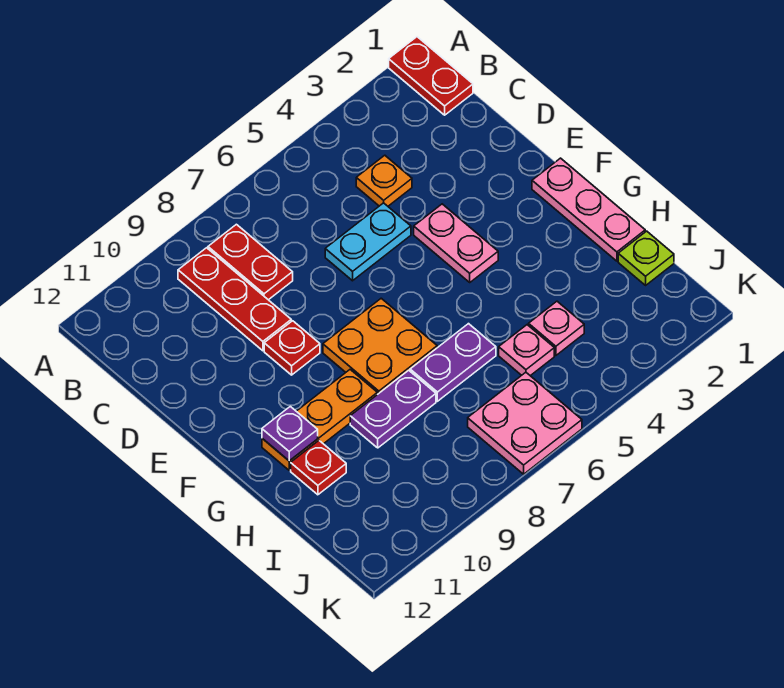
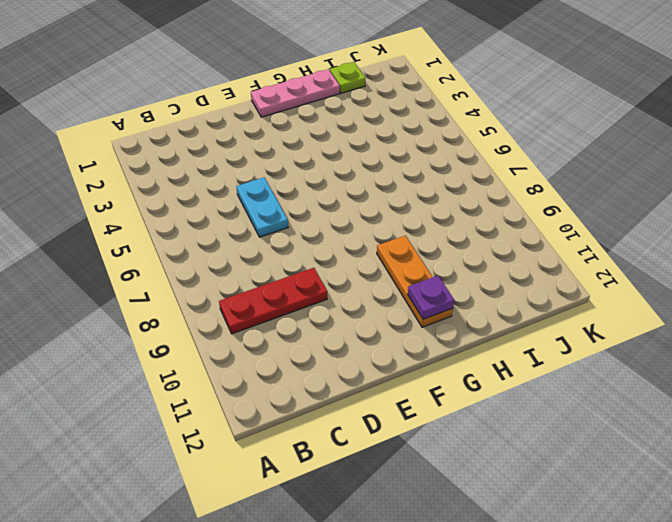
none -> red 1x2 plate [389,37,473,115]
none -> red 1x2 plate [208,224,293,300]
none -> orange 1x1 plate [356,155,412,206]

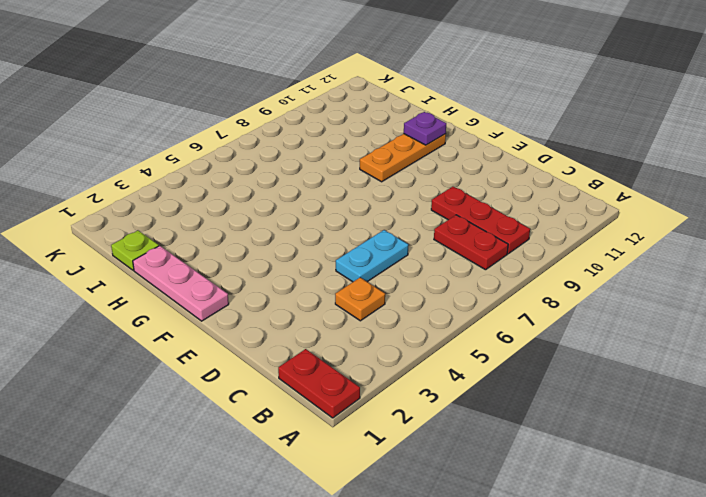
none -> pink 1x2 plate [414,204,498,282]
none -> red 1x1 plate [264,321,320,375]
none -> orange 2x2 plate [323,298,437,394]

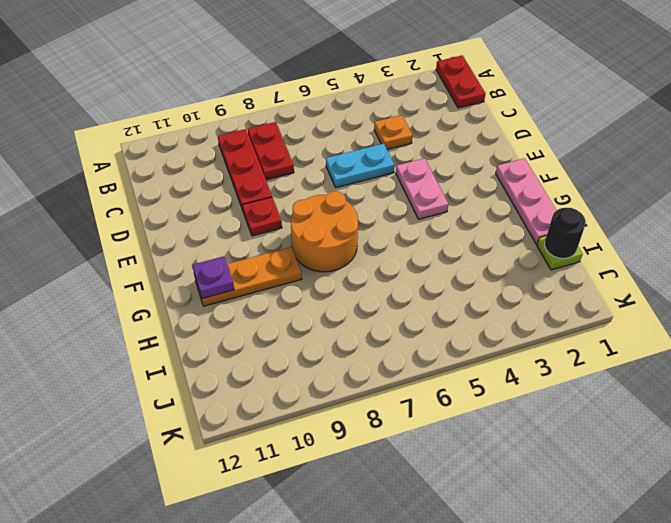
orange 2x2 round brick [291,191,358,272] -> orange 2x2 plate [323,298,437,394]
black 1x1 round brick [545,208,586,259] -> none
none -> purple 1x2 plate [410,324,496,401]
none -> purple 1x2 plate [350,370,436,448]
none -> red 1x1 plate [291,441,346,495]

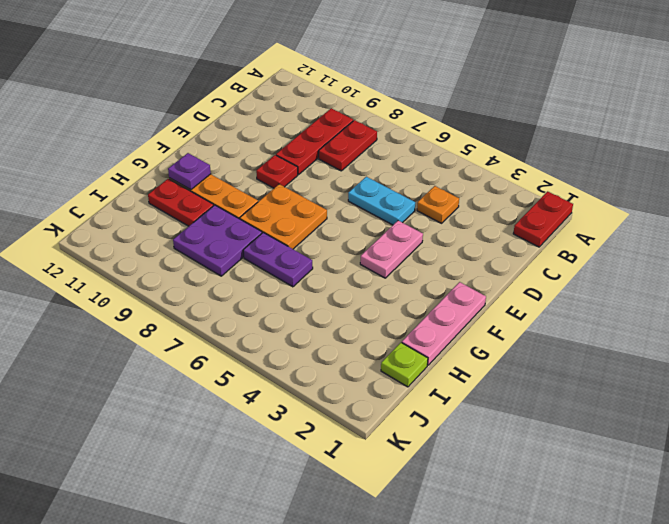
purple 2x2 plate [173,205,262,276] -> purple 1x2 plate [350,370,436,448]
red 1x2 plate [148,179,214,226] -> red 1x1 plate [291,441,346,495]
none -> pink 1x1 plate [529,301,584,356]
none -> pink 1x1 plate [499,325,554,376]
none -> pink 2x2 plate [468,372,582,474]

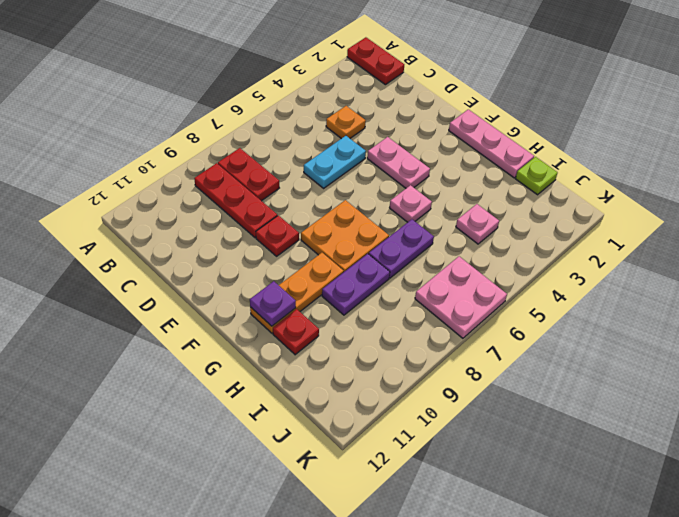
pink 1x1 plate [390,185,432,222] -> pink 1x1 plate moved to [499,325,554,376]

